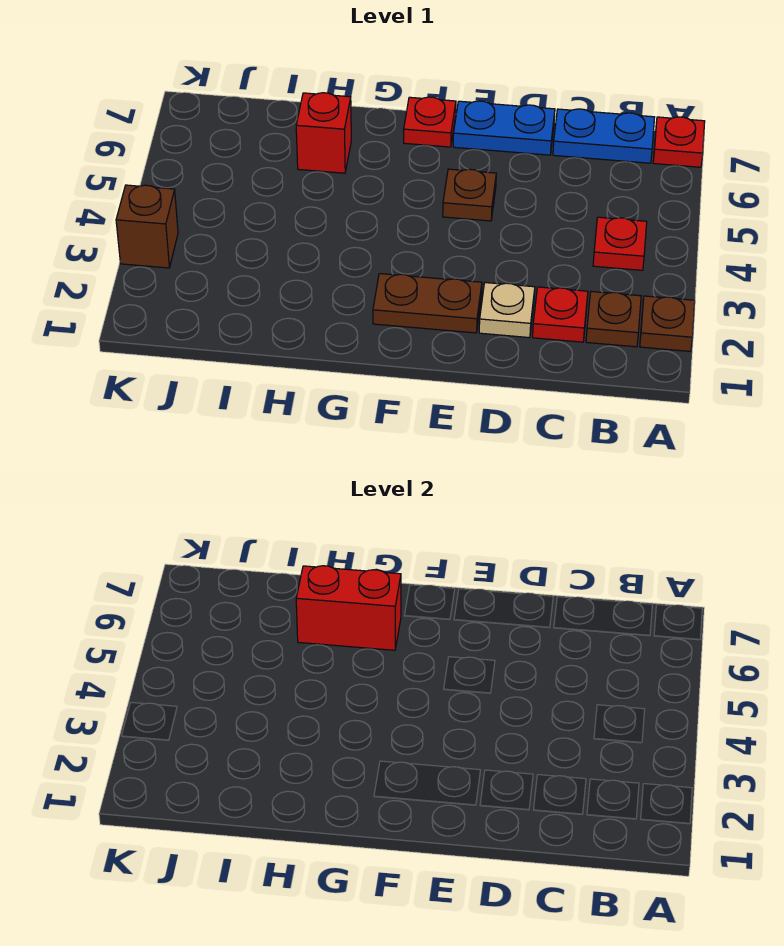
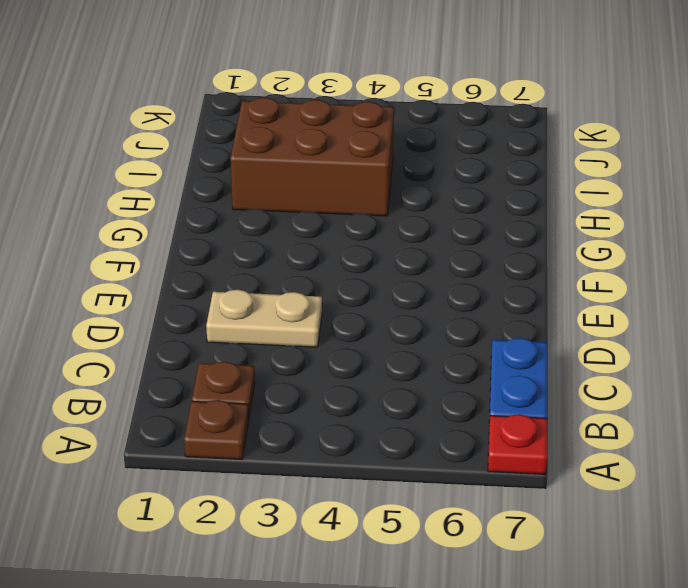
tan 1x2 plate [206,290,322,347] -> tan 1x1 plate [479,283,535,338]
brown 2x3 brick [231,98,394,216] -> none
none -> red 1x1 plate [593,217,647,270]
none -> red 1x1 plate [533,287,588,342]
none -> blue 1x2 plate [453,101,555,155]

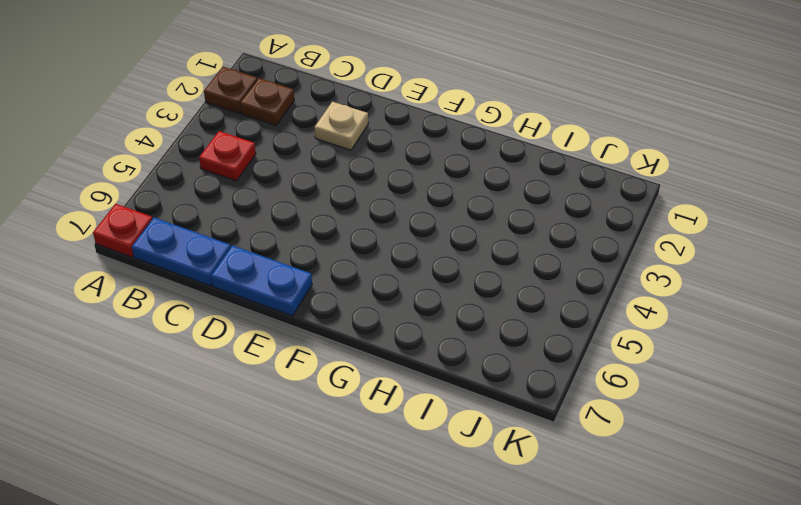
none -> red 1x1 plate [533,287,588,342]
none -> brown 1x2 plate [373,274,482,333]
none -> brown 1x1 plate [443,169,496,221]

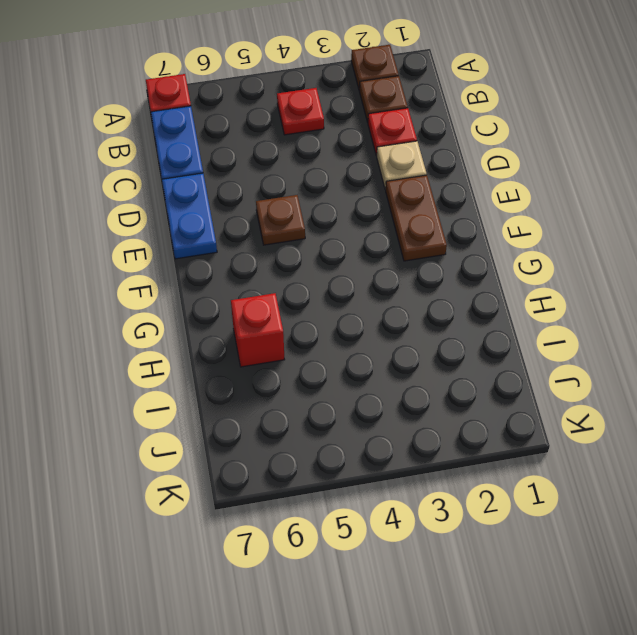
none -> red 1x1 plate [404,97,456,147]
none -> brown 1x1 brick [116,185,178,268]
none -> red 1x2 brick [296,566,401,650]

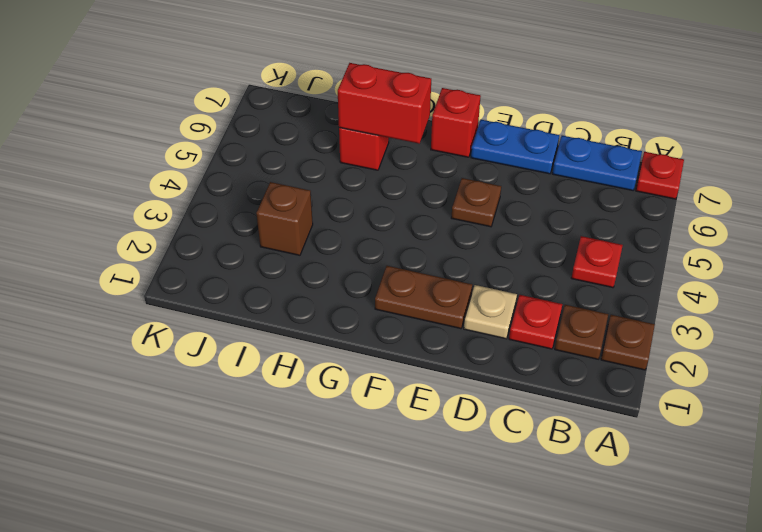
red 1x1 brick [431,88,481,157] -> red 1x1 plate [404,97,456,147]
brown 1x1 brick [256,182,313,255] -> brown 1x1 brick moved to [116,185,178,268]

